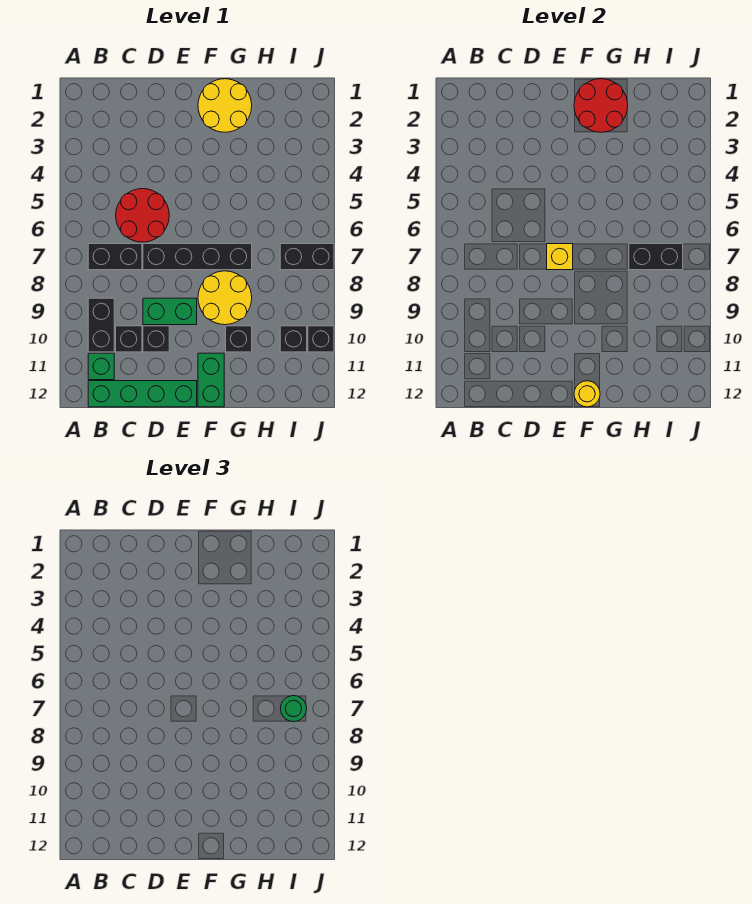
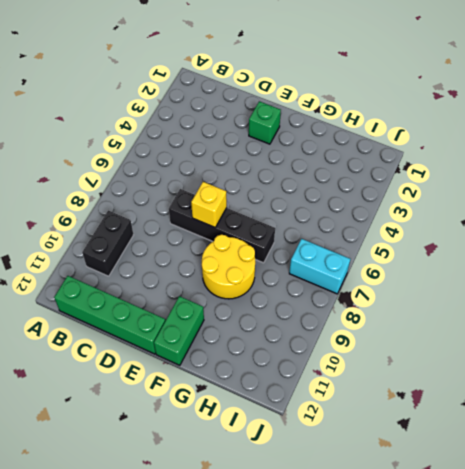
green 1x1 brick [249,101,281,144] -> green 1x1 brick moved to [88,353,114,380]
cyan 1x2 brick [289,239,350,294] -> black 1x2 brick [280,244,334,270]
none -> black 1x2 brick [88,244,142,270]
none -> red 2x2 round brick [116,189,169,242]
none -> black 1x1 brick [116,326,142,352]

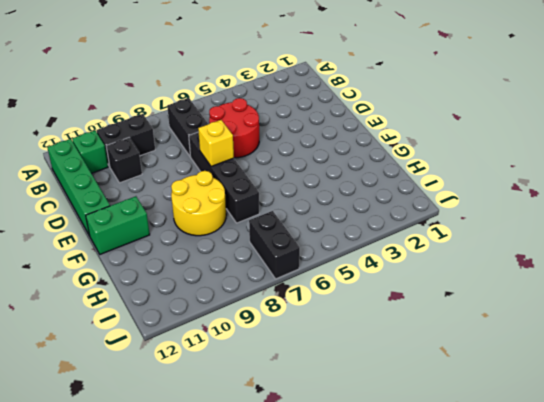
none -> green 1x2 brick [143,298,197,325]
none -> black 1x1 brick [143,326,169,352]
none -> yellow 2x2 round brick [198,79,252,132]

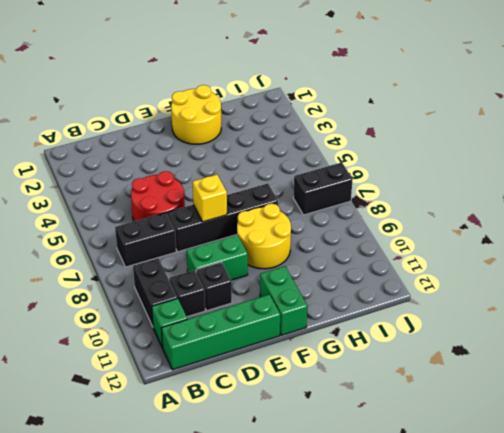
none -> black 1x1 brick [226,326,252,352]
none -> black 1x1 brick [280,326,307,352]
none -> black 1x1 brick [308,326,334,352]

